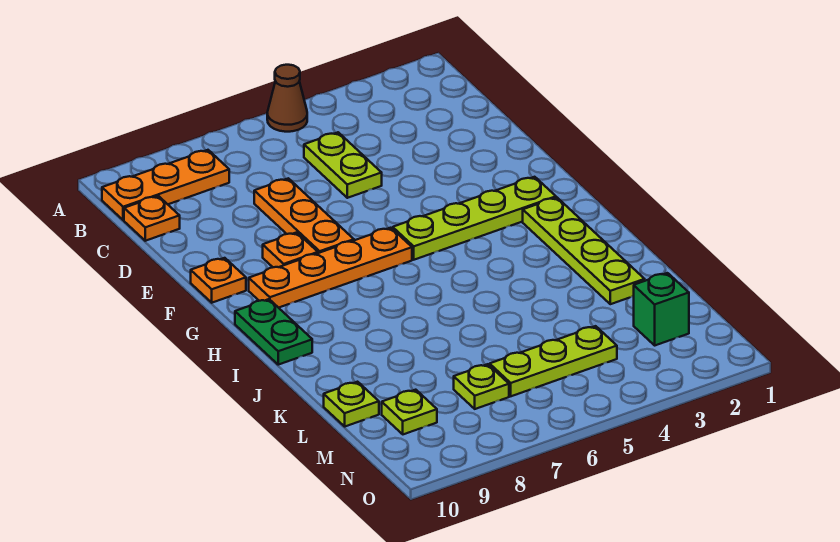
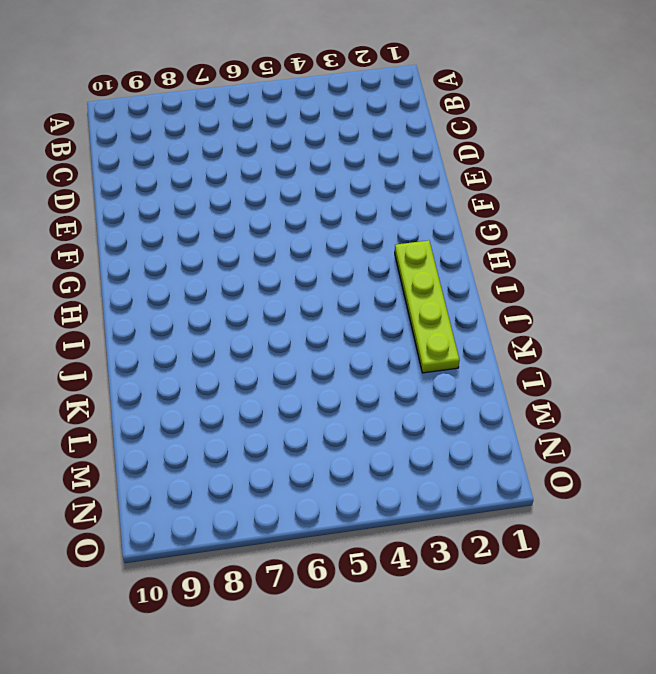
none -> brown 1x1 cone [267,65,307,132]
none -> orange 1x3 plate [102,150,229,220]
none -> lime 1x2 plate [304,132,382,198]

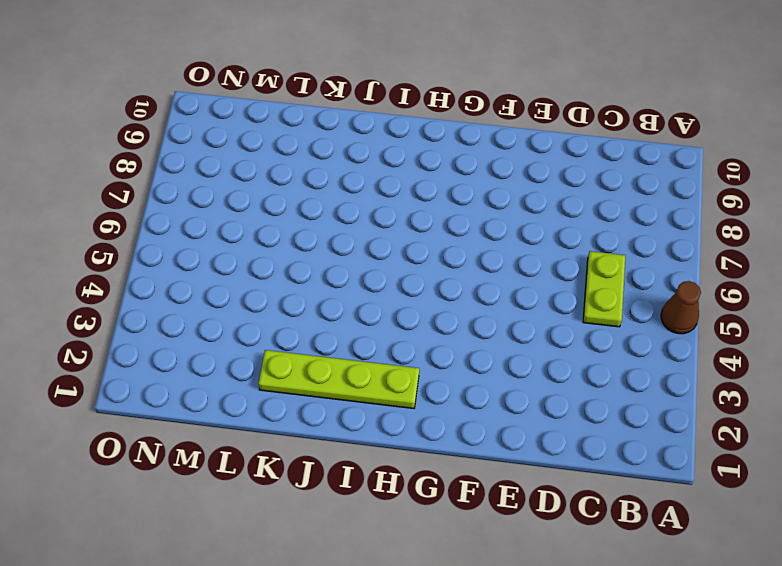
lime 1x2 plate [583,251,626,327] -> lime 1x2 plate turned to [304,132,382,198]
none -> orange 1x3 plate [102,150,229,220]
none -> orange 1x1 plate [124,196,180,241]
none -> orange 1x3 plate [254,178,354,253]

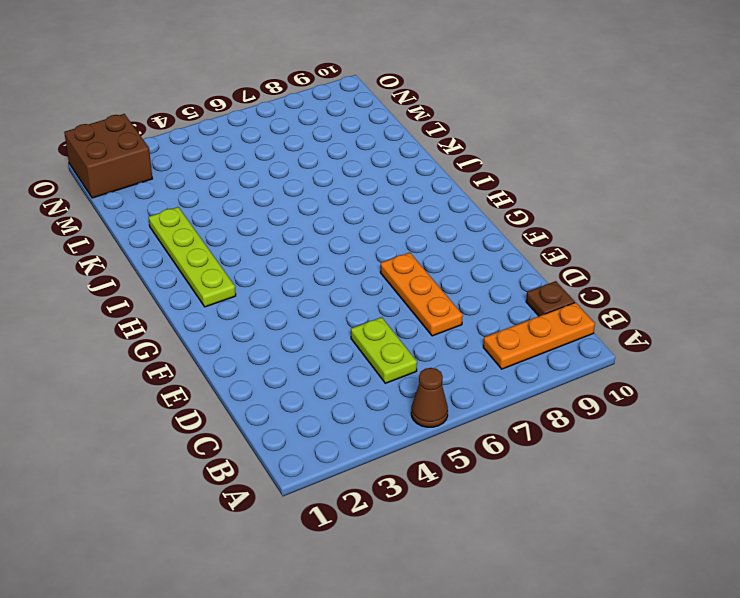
brown 1x1 plate [526,281,575,316] -> orange 1x1 plate [124,196,180,241]
brown 2x2 brick [64,114,152,198] -> none
none -> orange 1x1 plate [263,232,318,267]
none -> orange 1x1 plate [191,258,246,303]
none -> lime 1x4 plate [393,177,556,260]

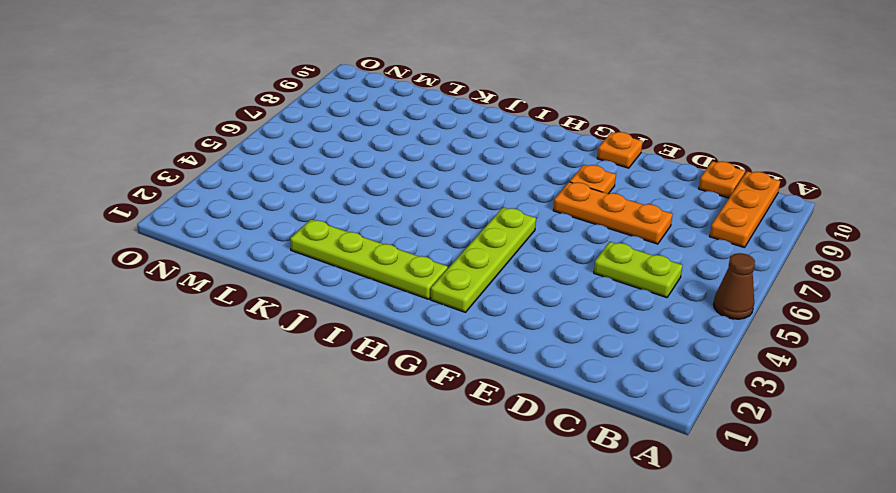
none -> orange 1x4 plate [249,228,412,308]
none -> green 1x2 plate [235,299,312,365]
none -> lime 1x1 plate [324,382,379,426]

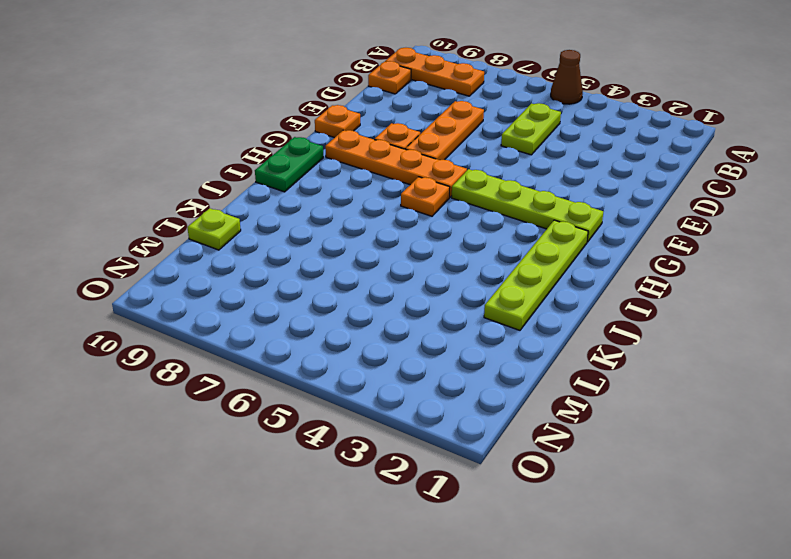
orange 1x1 plate [401,177,450,216] -> none
none -> green 1x1 brick [634,273,689,345]
none -> lime 1x3 plate [490,326,617,396]
none -> lime 1x1 plate [454,364,509,409]

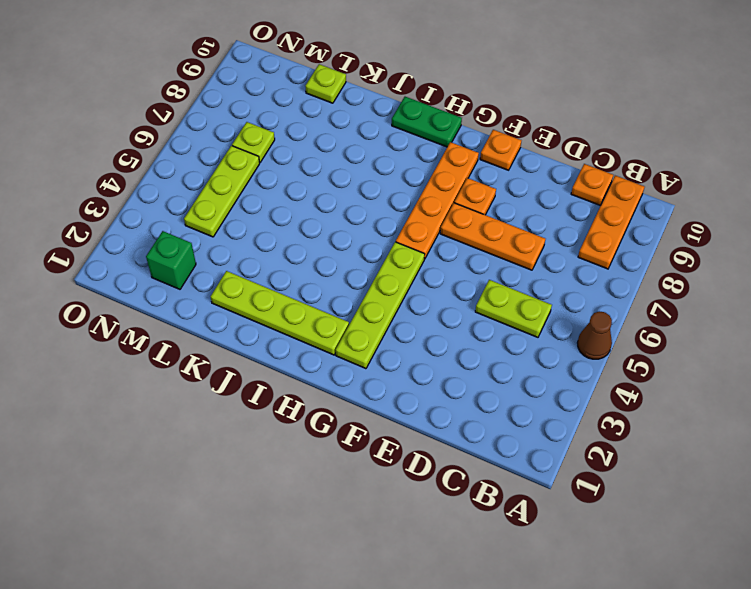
none -> lime 1x1 plate [382,390,437,434]

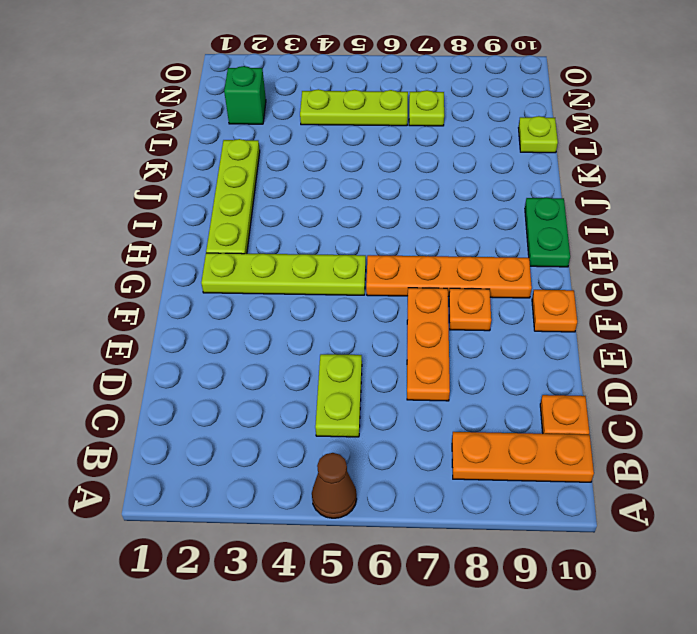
none -> lime 1x1 plate [382,390,437,434]

